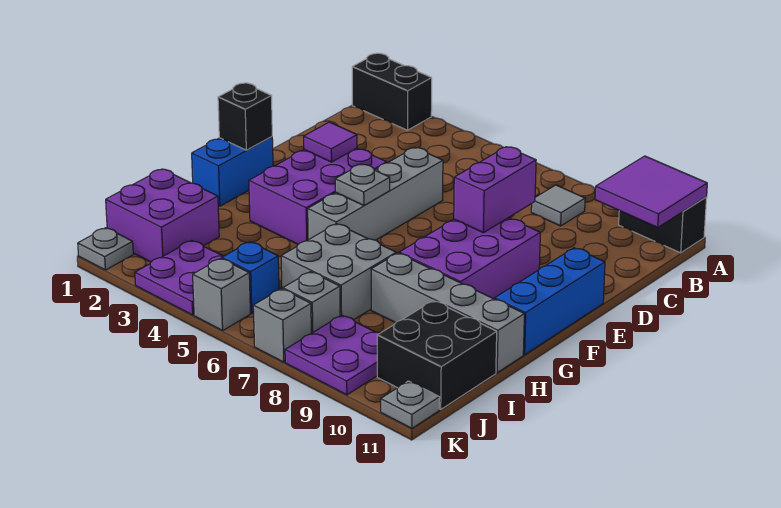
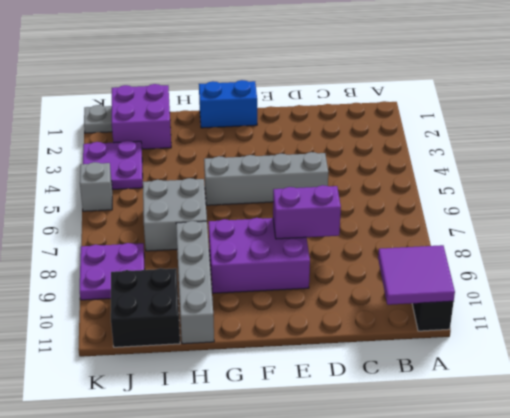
none -> black 1x2 brick [352,53,432,130]
none -> grey 1x1 tile [531,185,585,226]
none -> purple 2x3 brick [249,148,387,244]

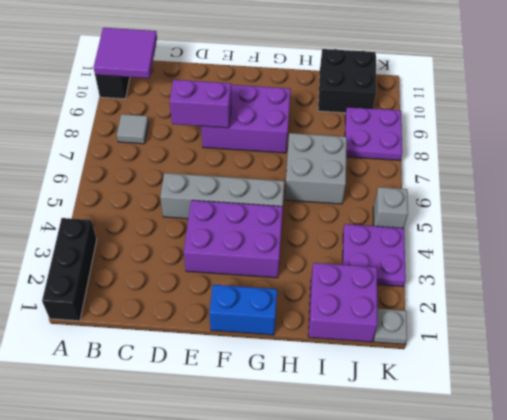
black 1x3 brick [42,218,97,321] -> black 1x2 brick [352,53,432,130]
none -> blue 1x3 brick [495,248,605,355]
none -> grey 1x4 brick [371,253,524,373]
none -> blue 1x1 brick [222,242,279,313]

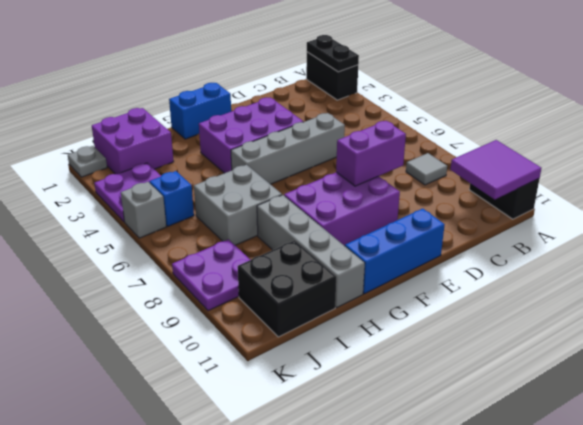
black 1x2 plate [307,35,359,72] -> none
none -> grey 1x1 brick [283,272,340,333]
none -> grey 1x1 brick [253,289,311,362]
none -> grey 1x1 plate [381,381,440,428]

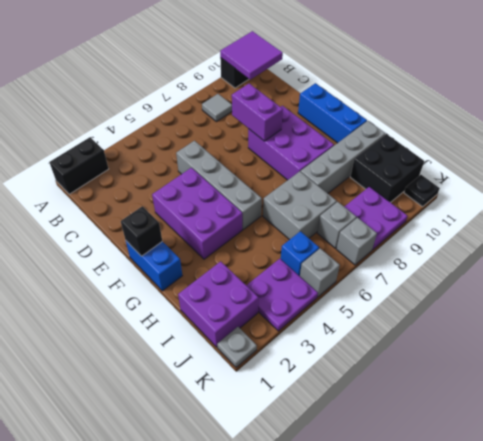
black 1x1 plate [404,175,440,207] -> grey 1x1 plate [381,381,440,428]
none -> purple 1x1 tile [304,122,357,162]
none -> grey 1x1 plate [335,164,390,206]

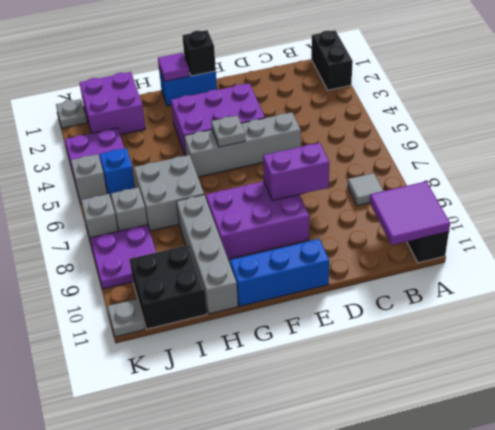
purple 1x1 tile [158,53,189,82] -> purple 1x1 tile moved to [304,122,357,162]

